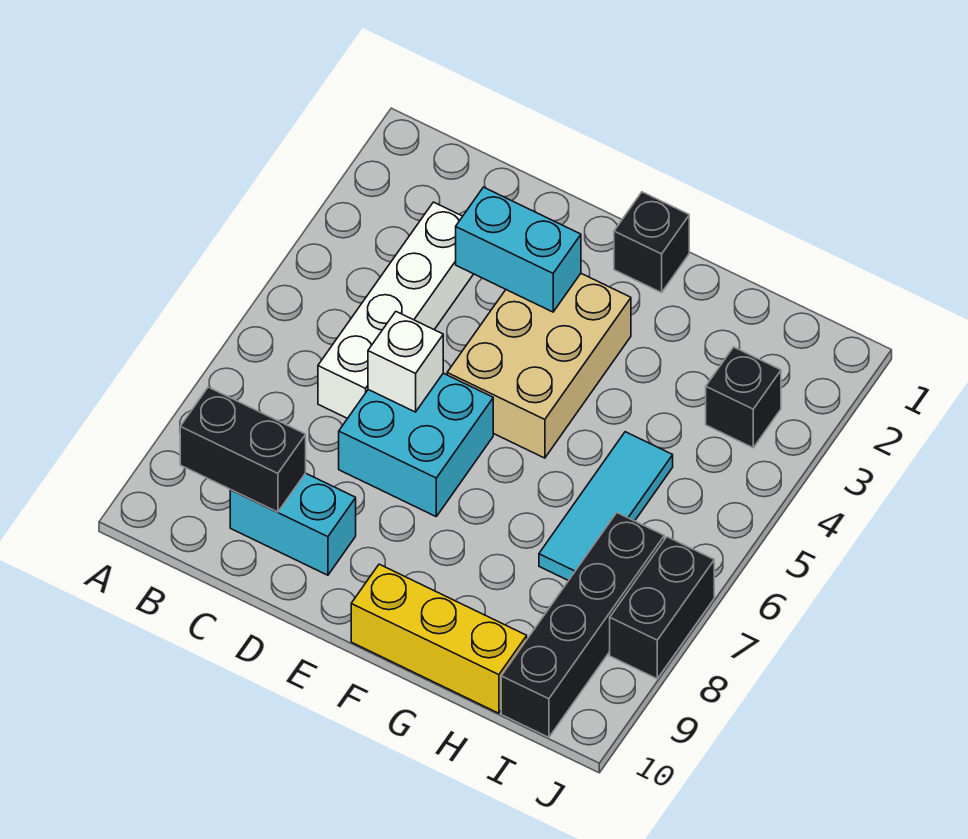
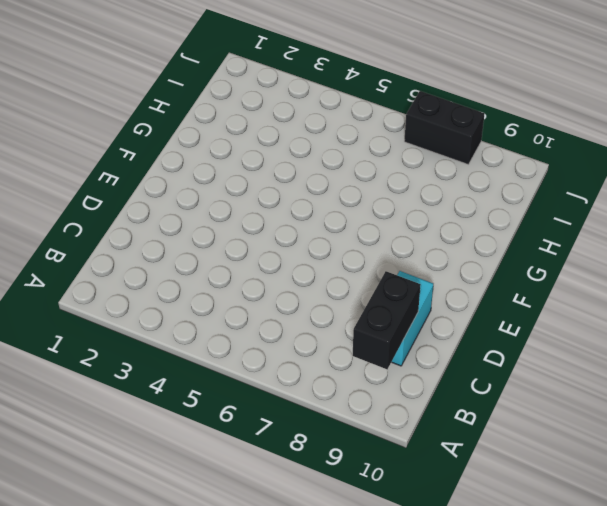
none -> white 1x4 brick [318,202,473,419]
none -> cyan 2x2 brick [339,373,493,516]
none -> tan 2x3 brick [447,274,631,458]

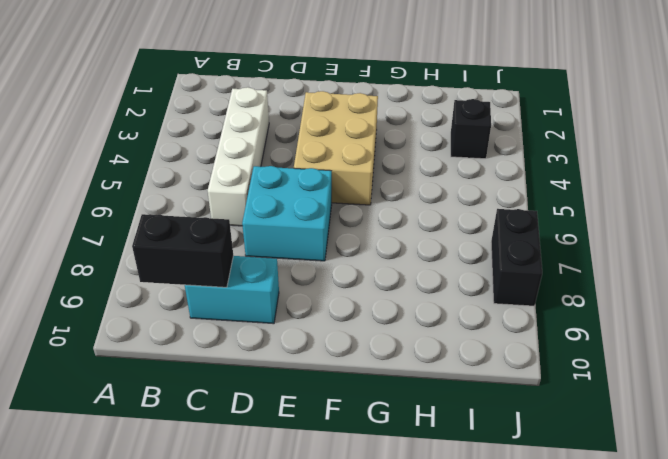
none -> black 1x1 brick [614,192,689,293]
none -> yellow 1x3 brick [351,564,527,713]
none -> cyan 1x3 tile [539,432,673,581]

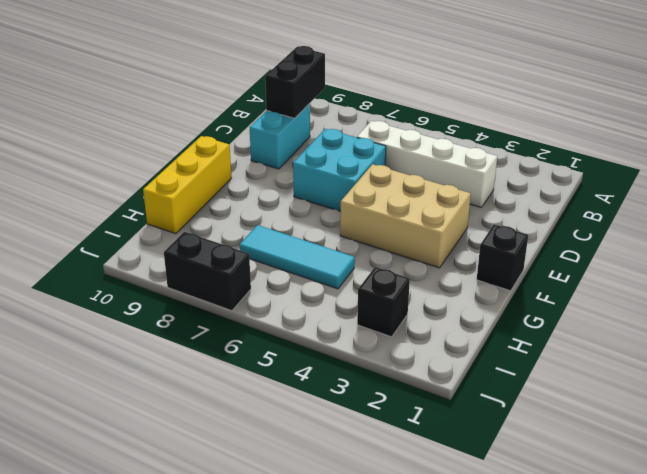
none -> black 1x4 brick [501,513,664,737]
none -> cyan 1x2 brick [456,187,581,312]
none -> white 1x1 brick [368,312,443,412]

